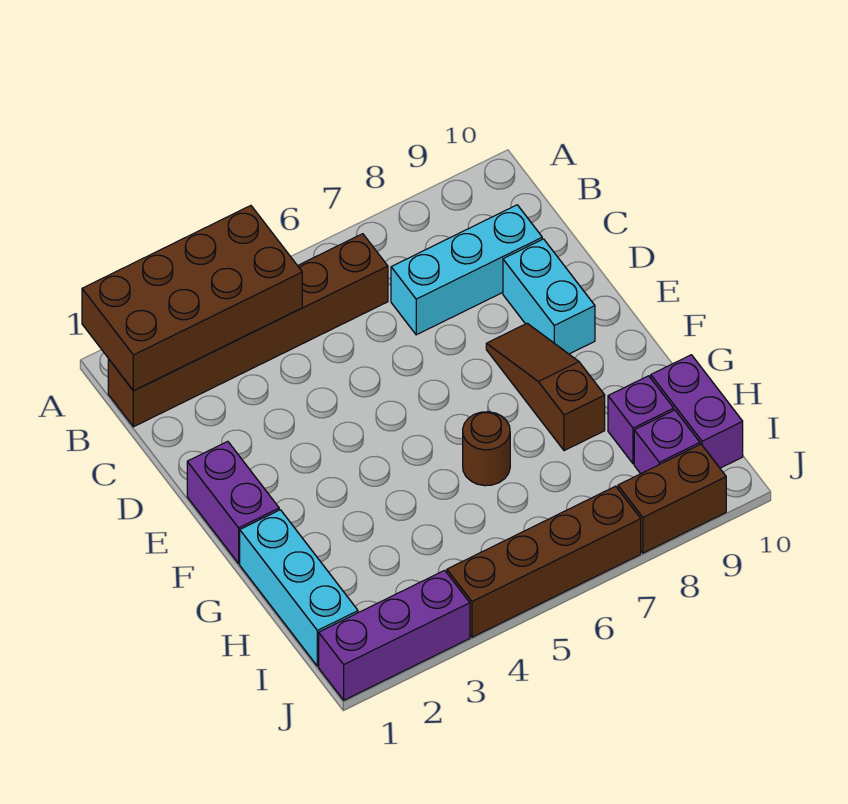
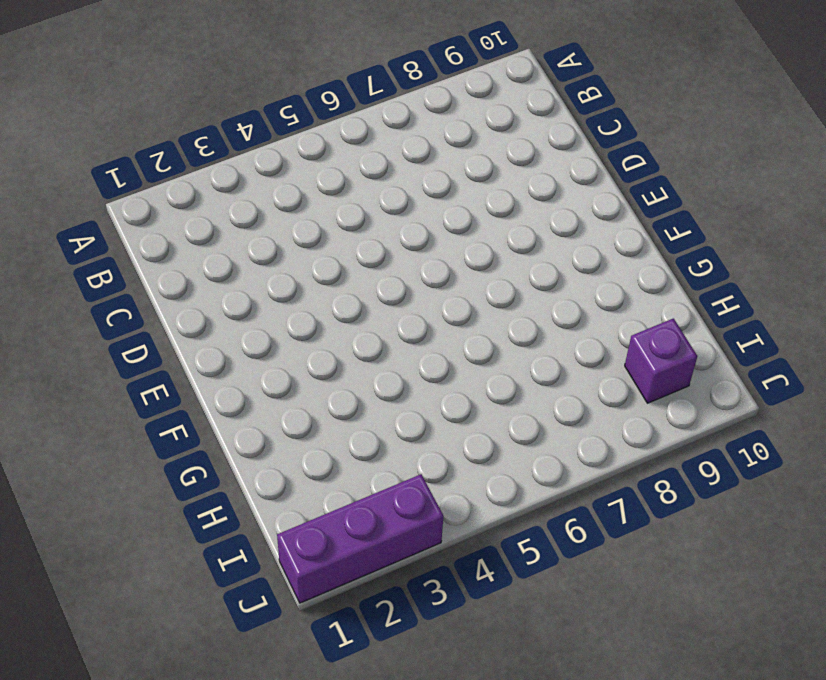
none -> brown 1x6 brick [108,234,388,427]
none -> cyan 1x3 brick [391,205,542,335]
none -> cyan 1x2 brick [503,239,595,354]

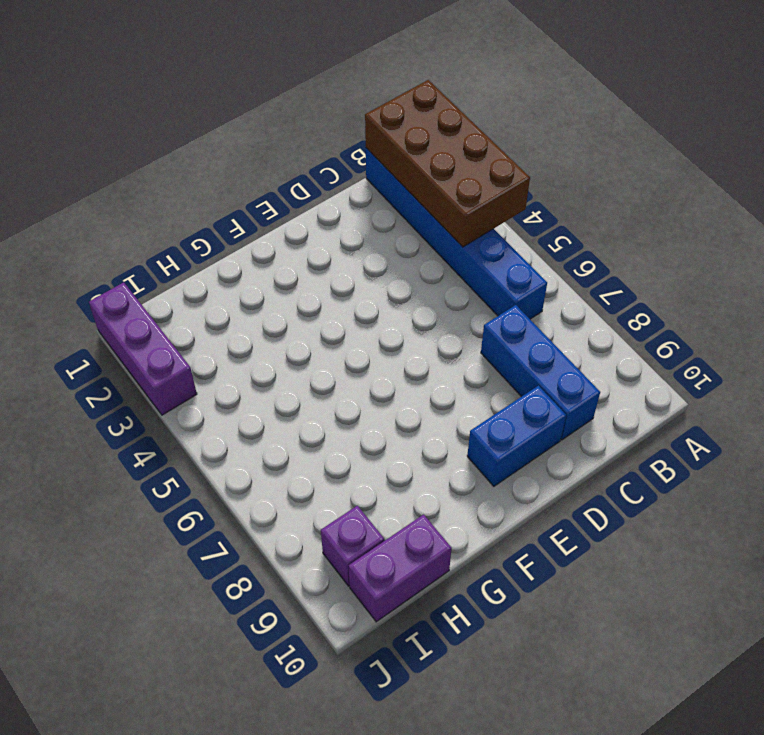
blue 1x6 brick [366,148,547,319] -> brown 1x6 brick [108,234,388,427]
blue 1x3 brick [481,305,600,440] -> cyan 1x3 brick [391,205,542,335]
blue 1x2 brick [467,386,566,486] -> cyan 1x2 brick [503,239,595,354]
none -> purple 1x2 brick [187,441,279,563]
none -> brown 1x3 slope [486,323,605,451]
none -> cyan 1x3 brick [240,510,358,666]

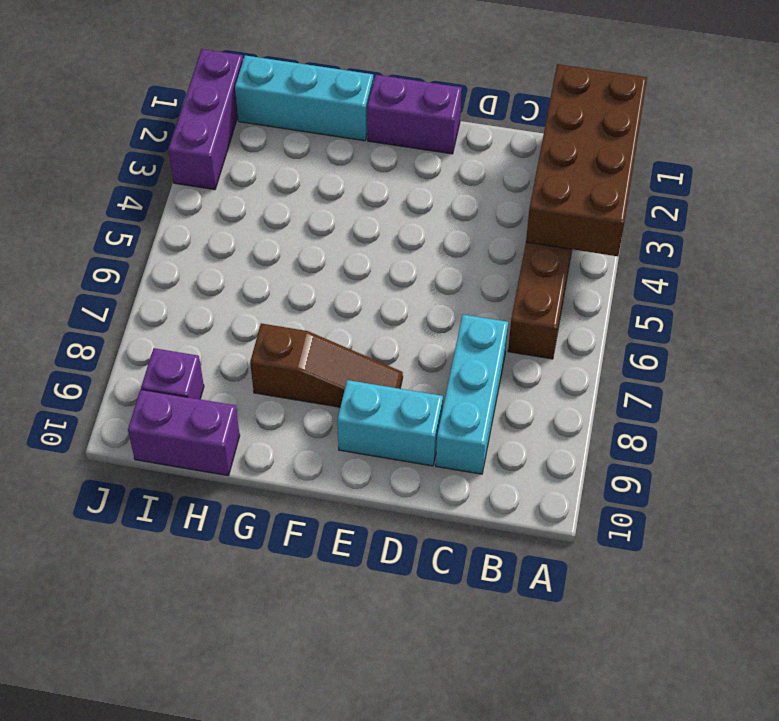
none -> brown 1x1 round brick [463,412,510,486]
none -> purple 1x1 brick [608,376,674,464]
none -> brown 1x4 brick [447,486,641,637]

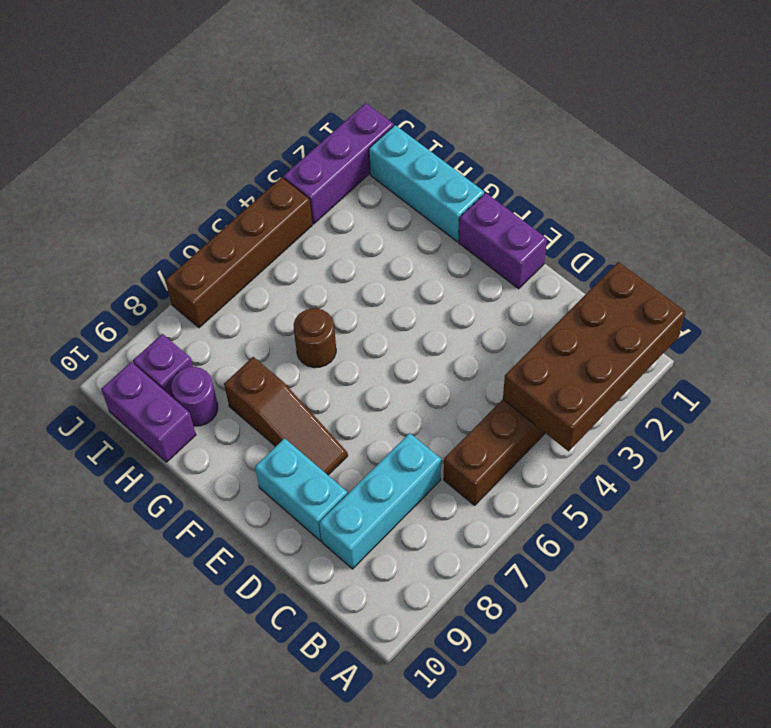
purple 1x1 round brick [171,367,218,426] -> purple 1x1 brick [608,376,674,464]
none -> brown 1x2 brick [618,444,726,553]

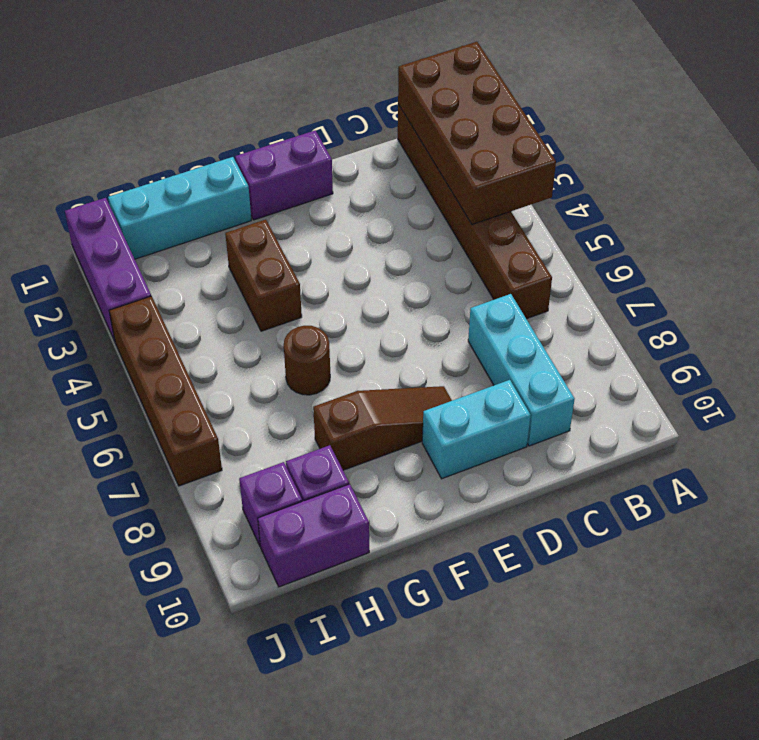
brown 1x2 brick [225,220,302,331] -> brown 1x2 brick moved to [618,444,726,553]

